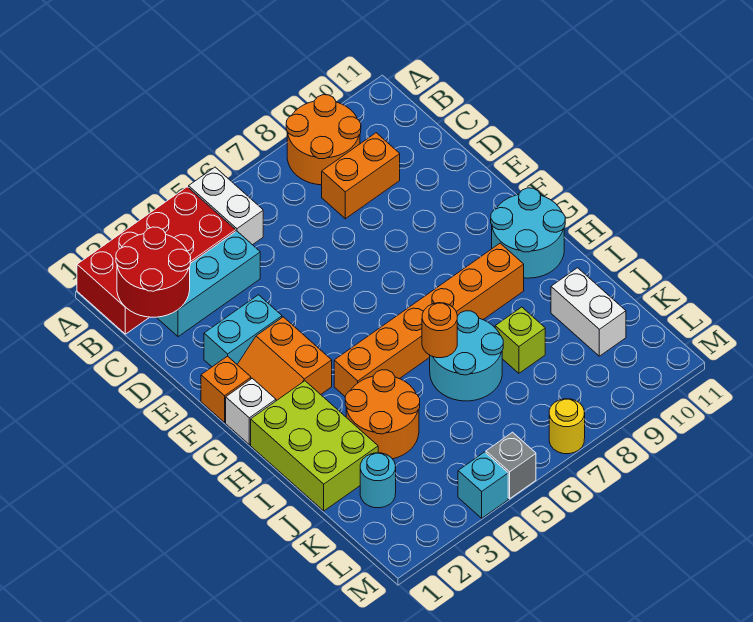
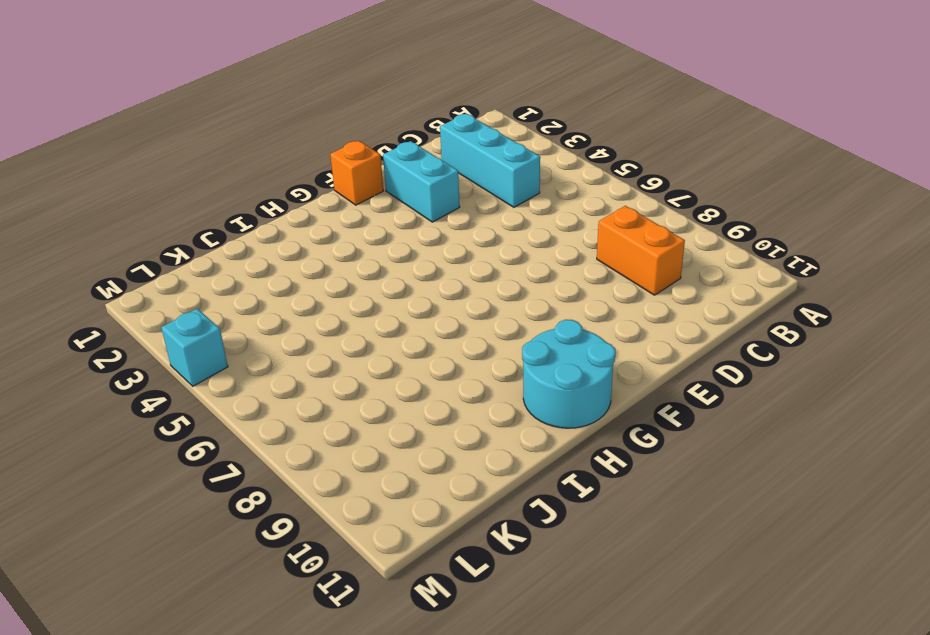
none -> red 2x4 brick [77,187,236,334]
none -> white 1x2 brick [189,167,263,245]
none -> orange 2x2 round brick [286,95,361,185]

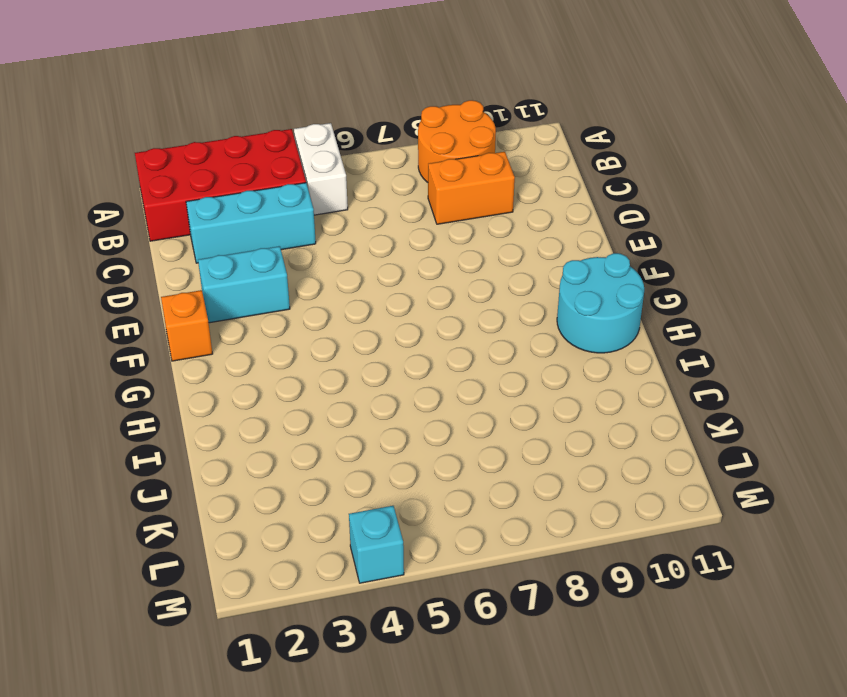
none -> orange 2x2 slope [237,317,332,401]
none -> white 1x1 brick [226,378,276,445]
none -> lime 2x3 brick [251,381,378,511]

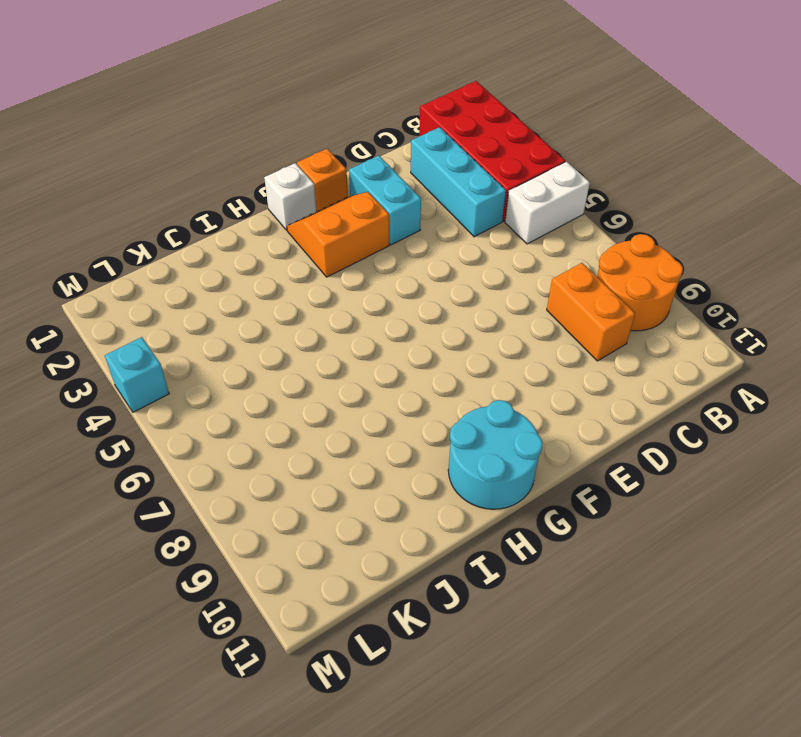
none -> lime 2x3 brick [251,381,378,511]
none -> orange 1x6 brick [334,243,524,396]
none -> orange 2x2 round brick [345,370,420,459]

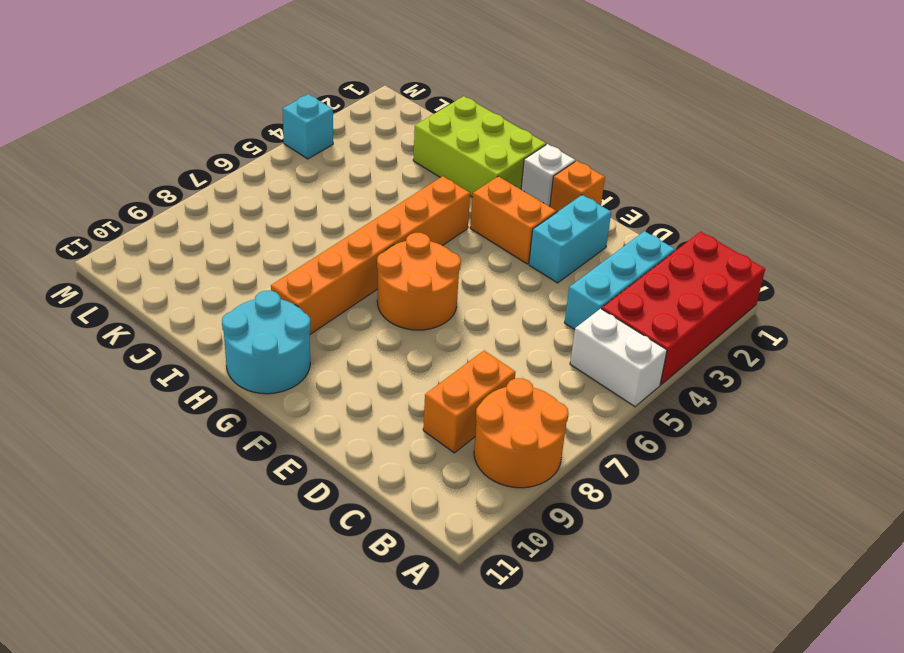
orange 2x2 round brick [377,233,461,330] -> orange 2x2 round brick moved to [345,370,420,459]
none -> cyan 2x2 round brick [430,311,503,401]
none -> lime 1x1 brick [495,307,545,373]
none -> white 1x2 brick [551,268,626,356]

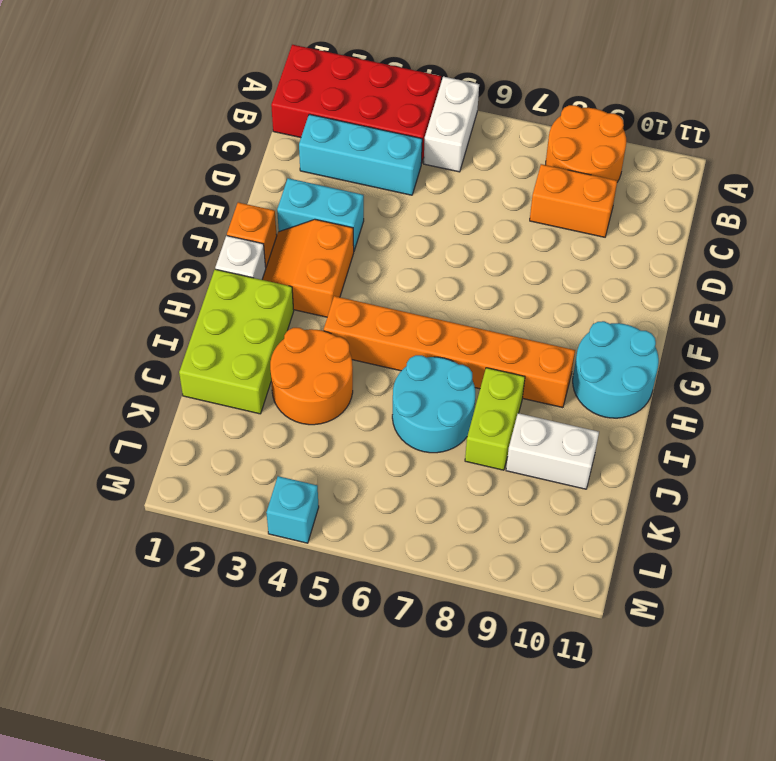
lime 1x2 brick [465,368,525,470] -> lime 1x1 brick [495,307,545,373]
white 1x2 brick [506,413,599,489] -> white 1x2 brick turned to [551,268,626,356]
none -> cyan 1x1 round brick [360,453,396,508]
none -> grey 1x1 brick [486,432,536,499]
none -> yellow 1x1 round brick [549,399,585,454]

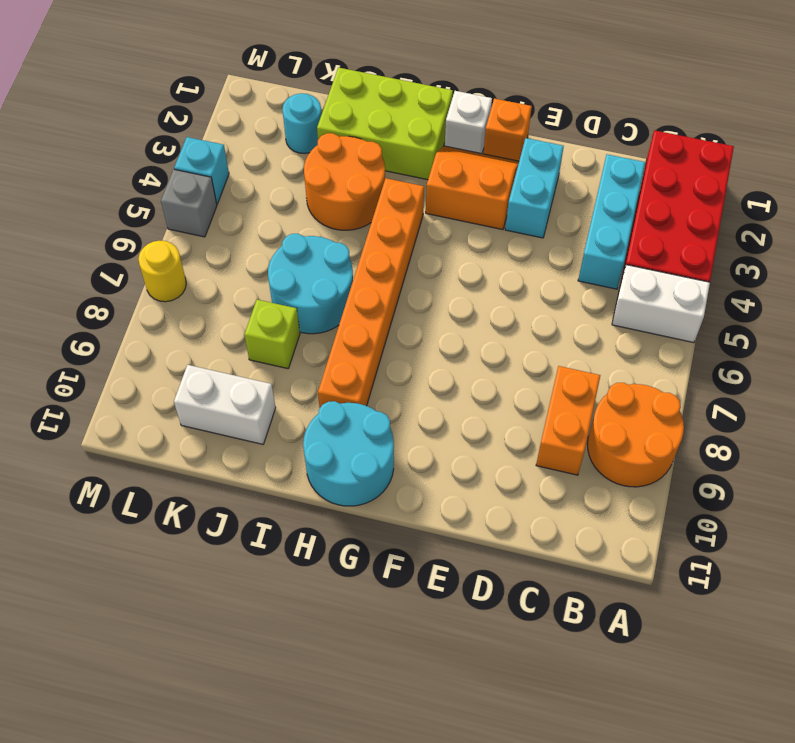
none -> red 2x2 round brick [116,227,191,317]
none -> orange 1x1 round brick [422,303,457,358]

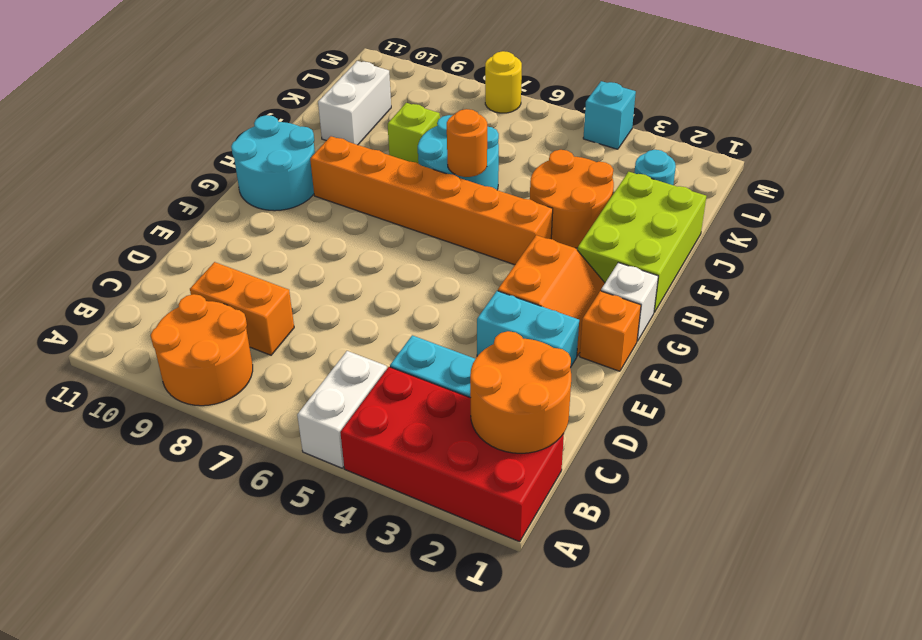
orange 2x2 round brick [470,331,571,453] -> red 2x2 round brick [116,227,191,317]
none -> grey 1x1 brick [486,432,536,499]

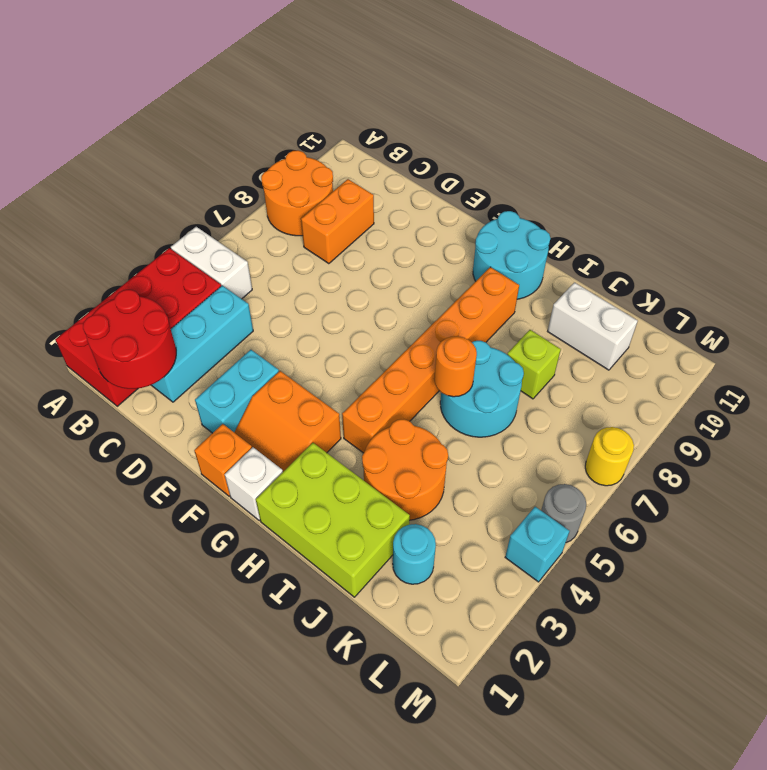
grey 1x1 round brick [541,484,586,543] -> grey 1x1 brick [486,432,536,499]

